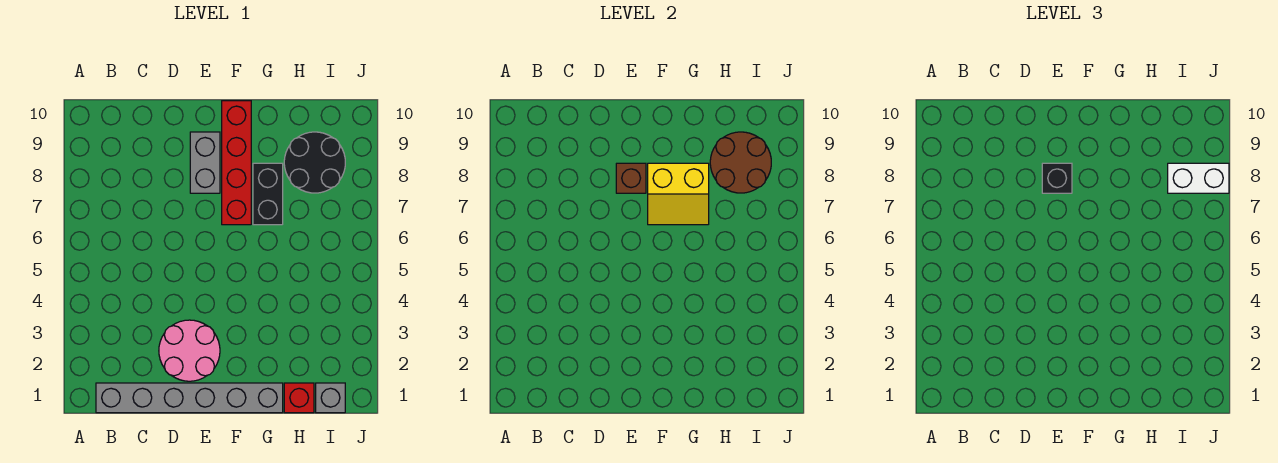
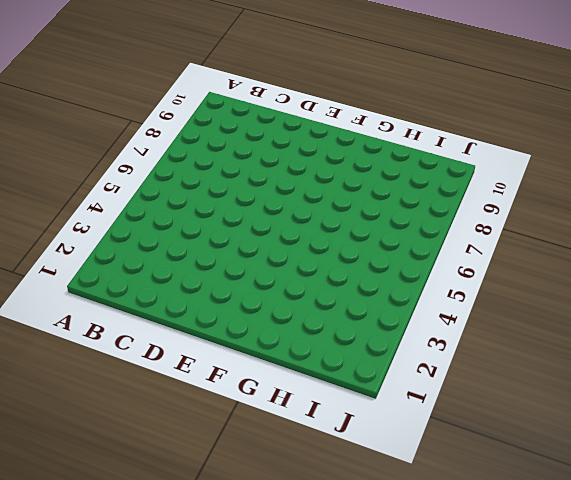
none -> grey 1x6 brick [96,383,283,413]
none -> pink 2x2 round brick [159,320,220,381]
none -> grey 1x2 brick [190,132,220,193]

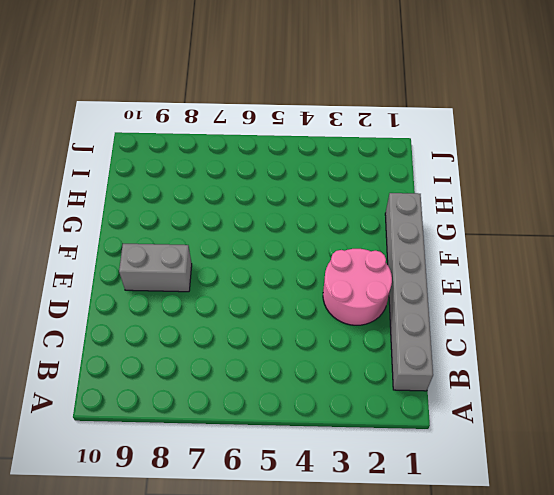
none -> red 1x4 brick [222,101,251,225]
none -> black 1x2 brick [253,163,283,225]
none -> red 1x1 brick [284,383,314,413]

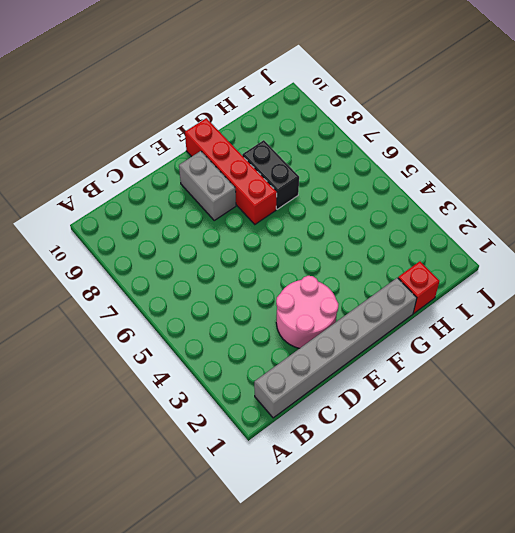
none -> black 2x2 round brick [284,132,345,193]
none -> grey 1x1 brick [316,383,345,413]
none -> brown 1x1 brick [616,163,646,193]

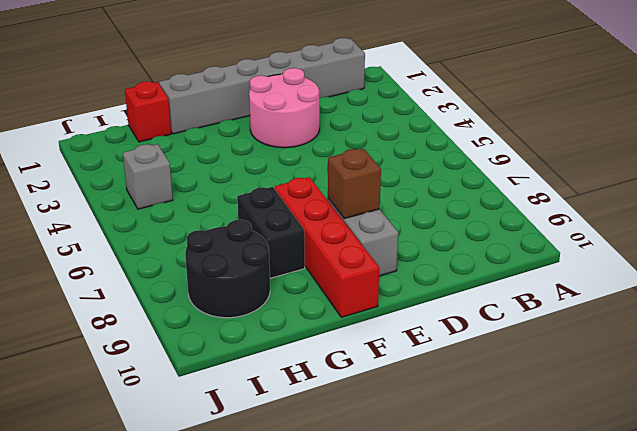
grey 1x1 brick [123,144,173,209] -> grey 1x1 brick moved to [316,383,345,413]
none -> yellow 2x2 slope [648,163,709,225]
none -> brown 2x2 round brick [710,132,771,193]
none -> black 1x1 brick [1042,163,1072,193]

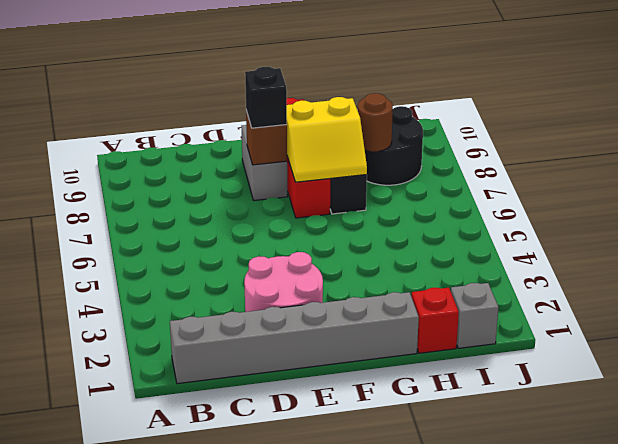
brown 1x1 round brick [358,93,393,152] -> brown 2x2 round brick [710,132,771,193]
none -> white 1x2 brick [1168,163,1229,193]

